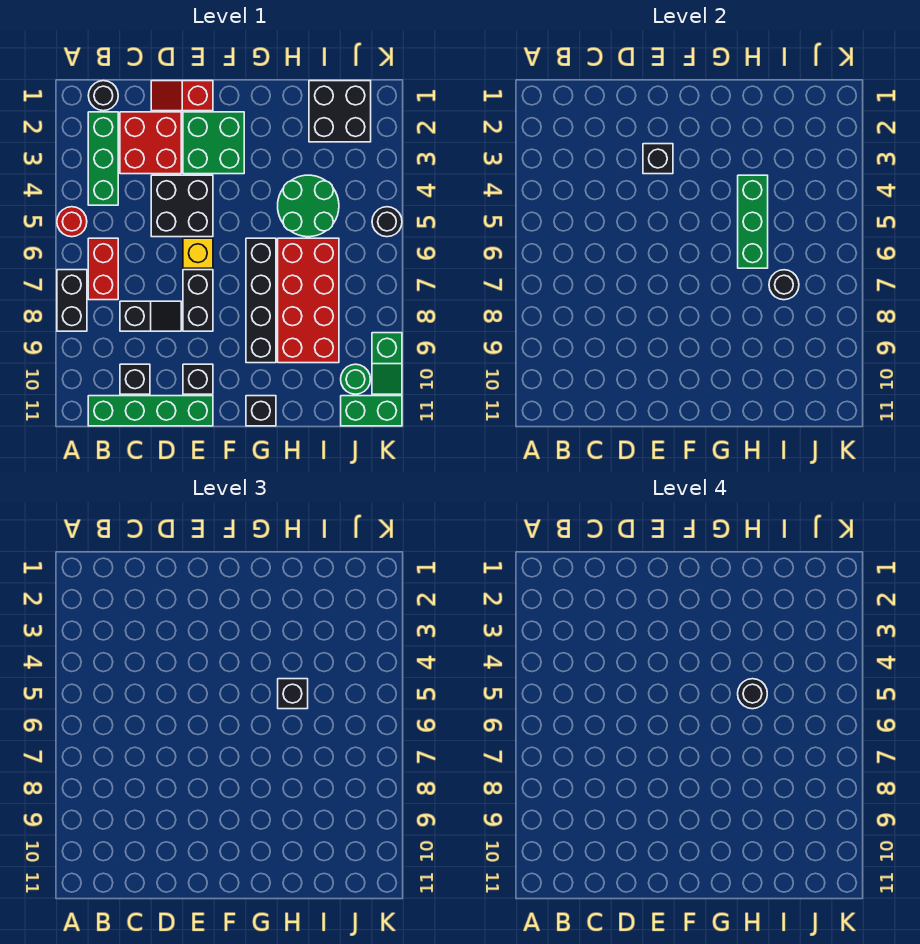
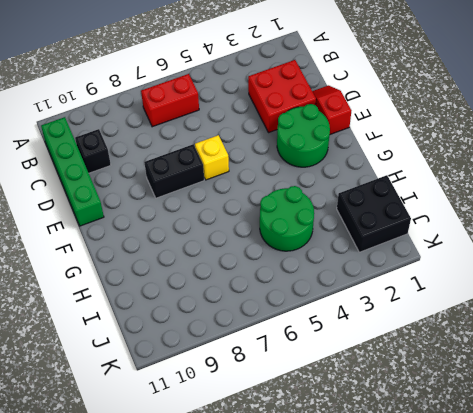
green 2x2 round brick [277,104,330,167] -> green 2x2 brick [183,112,244,174]
none -> red 1x1 round brick [57,207,87,237]
none -> black 1x2 brick [57,270,87,331]
none -> black 1x1 round brick [88,81,118,111]

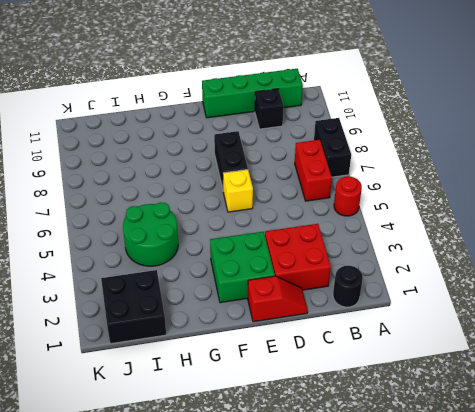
none -> green 1x3 brick [88,112,118,205]
none -> black 1x2 slope [120,301,181,331]
none -> black 2x2 brick [151,175,213,237]

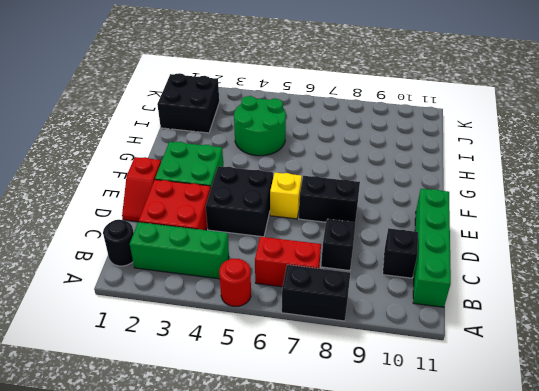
none -> black 1x1 brick [183,364,213,394]
none -> black 1x4 brick [246,238,276,363]
none -> black 1x1 brick [246,396,276,426]

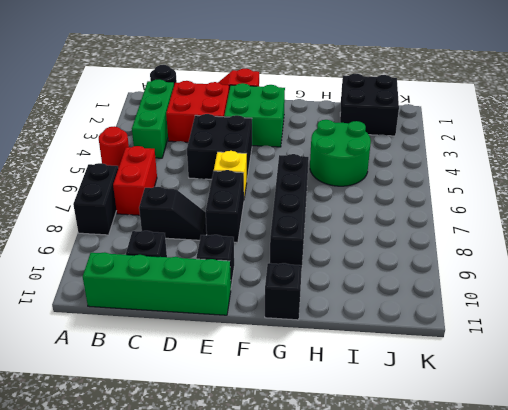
none -> red 2x4 brick [278,238,339,363]
none -> green 1x1 round brick [341,364,371,394]
none -> green 1x2 brick [341,396,402,426]

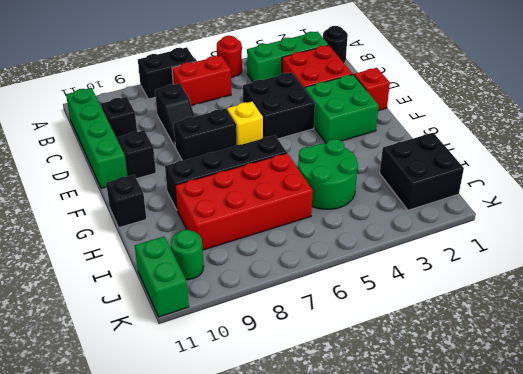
none -> black 1x1 round brick [372,207,402,237]
none -> green 1x2 slope [372,333,402,394]
none -> black 1x1 brick [643,144,673,174]

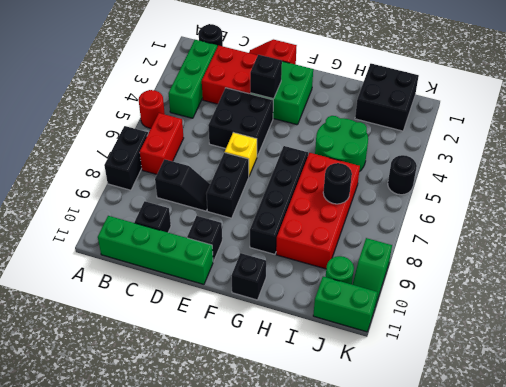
none -> green 1x3 brick [738,175,768,268]
none -> black 1x1 brick [278,679,308,709]
none -> black 1x1 round brick [738,679,767,709]

